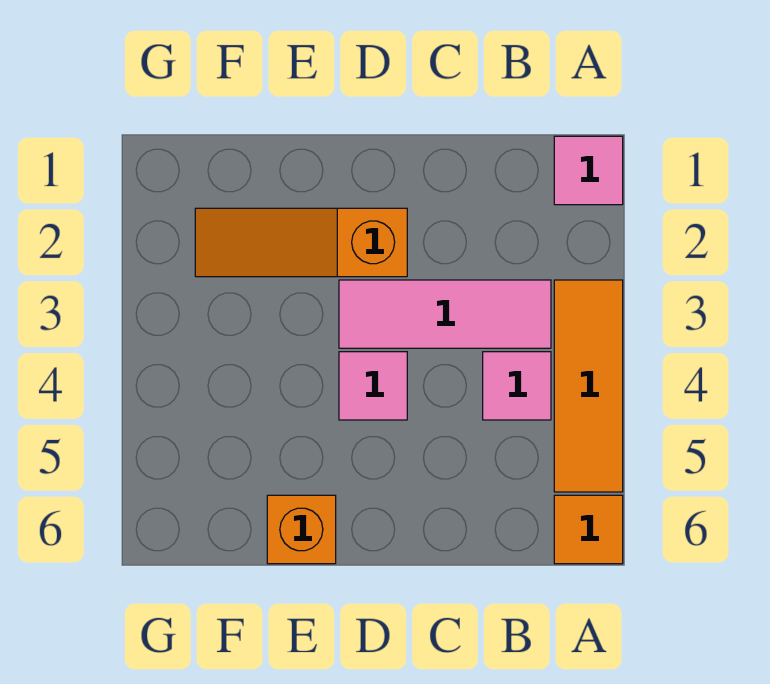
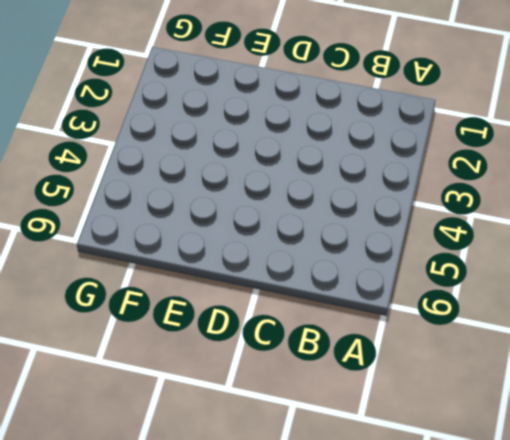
none -> pink 1x1 tile [554,136,623,205]
none -> orange 1x3 tile [554,280,623,492]

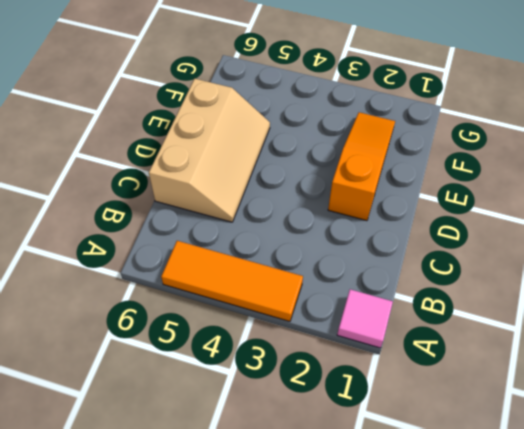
tan 2x3 slope [149,79,270,222] -> orange 1x1 brick [267,495,336,564]
none -> orange 1x1 tile [554,495,623,564]
none -> pink 1x3 tile [339,280,551,348]

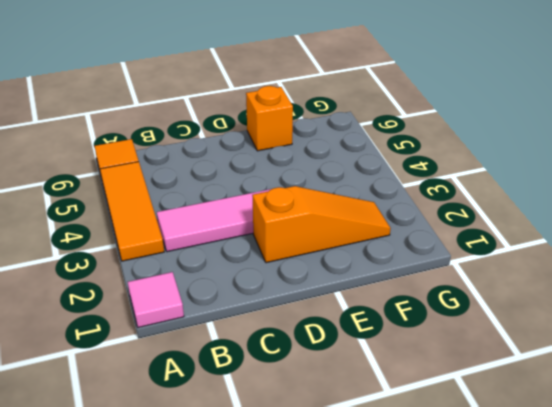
none -> pink 1x1 tile [483,352,551,420]
none -> pink 1x1 tile [339,352,407,420]

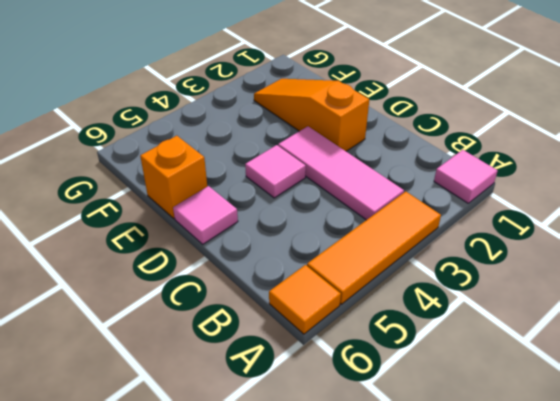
pink 1x1 tile [173,186,238,244] -> pink 1x1 tile moved to [483,352,551,420]

